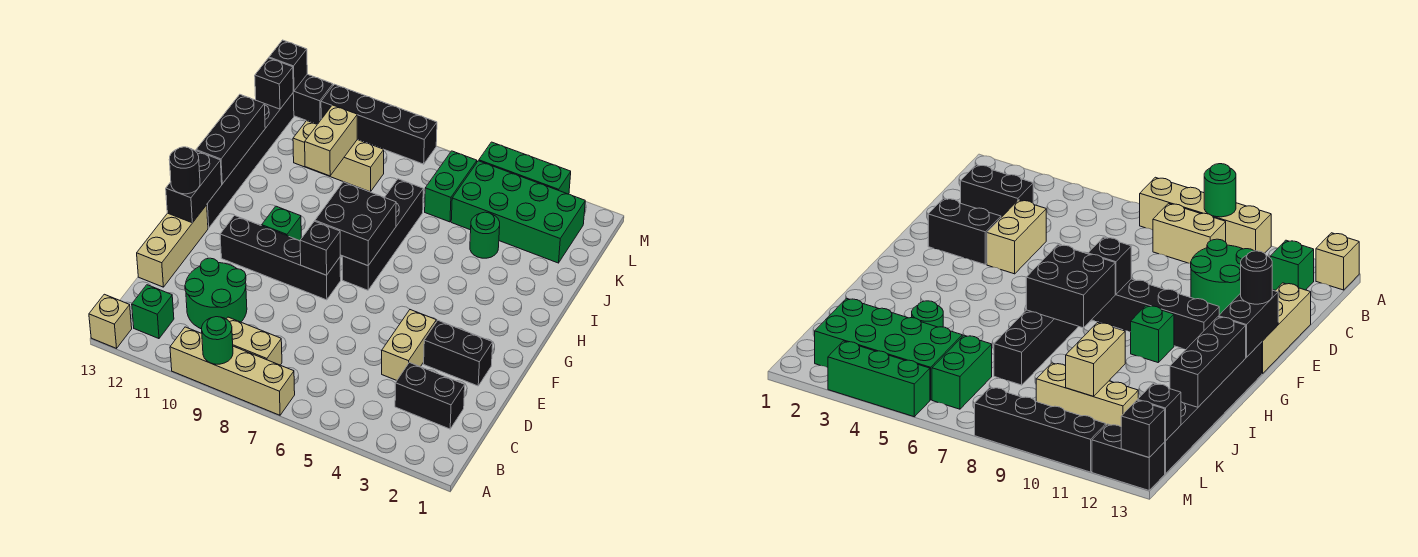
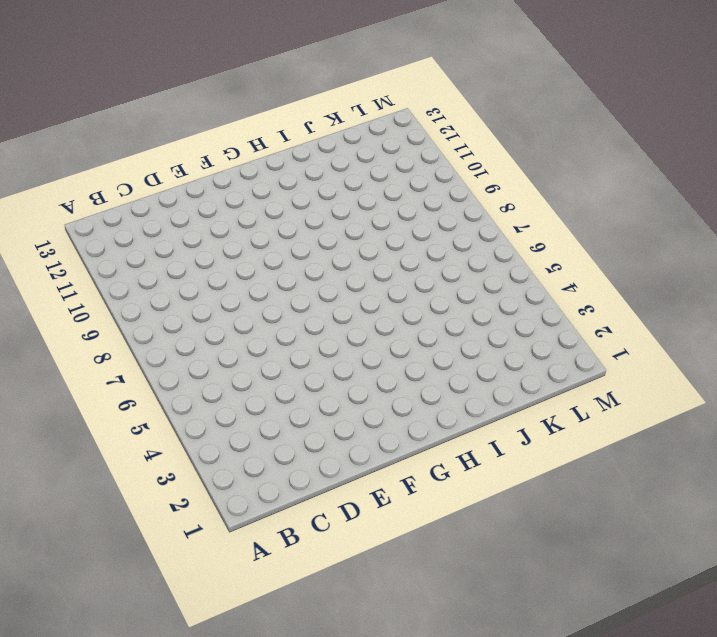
none -> tan 1x4 brick [170,327,295,415]
none -> tan 1x1 brick [89,294,132,348]
none -> tan 1x2 brick [227,317,282,365]

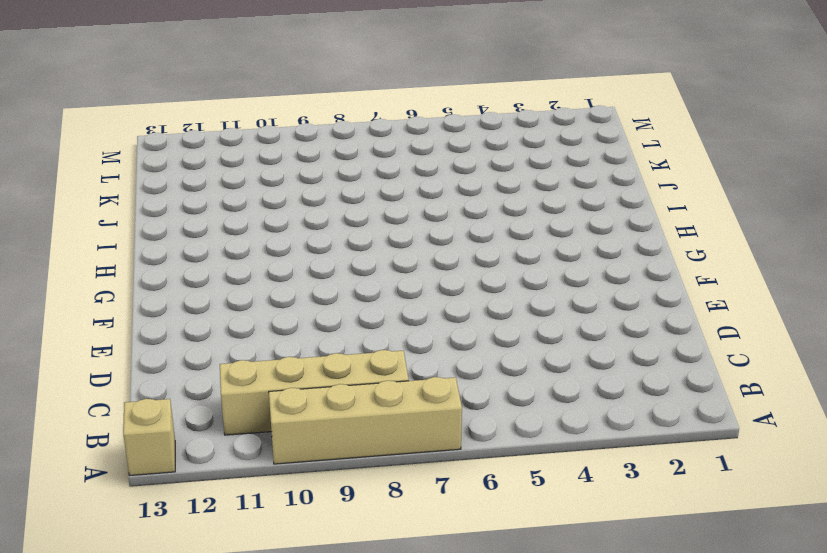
tan 1x4 brick [220,350,409,435] -> tan 1x2 brick [227,317,282,365]
none -> green 1x1 brick [132,285,174,339]
none -> black 1x2 brick [395,362,465,429]
none -> green 2x2 round brick [185,258,247,329]

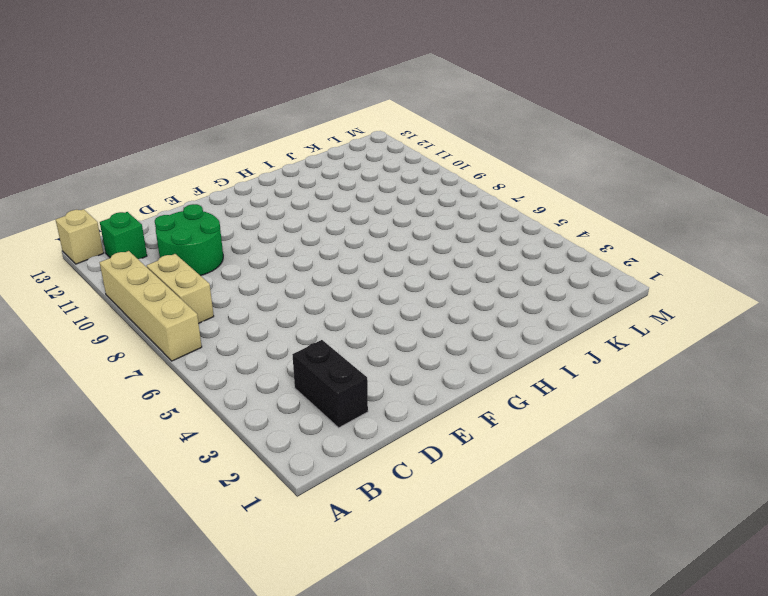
none -> tan 1x2 brick [382,310,436,380]
none -> tan 1x3 brick [137,205,208,287]
none -> black 1x2 brick [424,321,493,386]

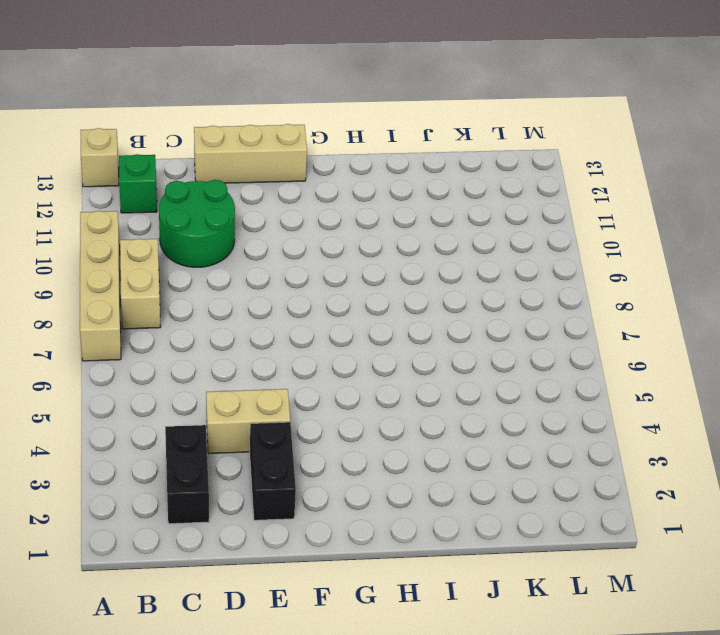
none -> black 1x4 brick [220,215,341,300]
none -> black 1x4 brick [342,179,423,290]
none -> green 1x1 brick [262,206,301,241]

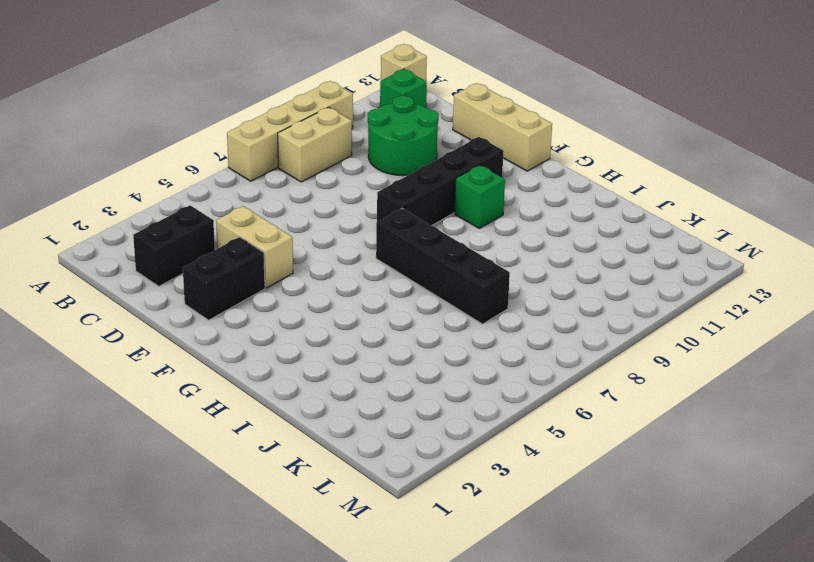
none -> black 1x6 brick [207,93,294,228]
none -> green 1x1 round brick [470,212,500,258]
none -> green 2x4 brick [451,161,585,263]

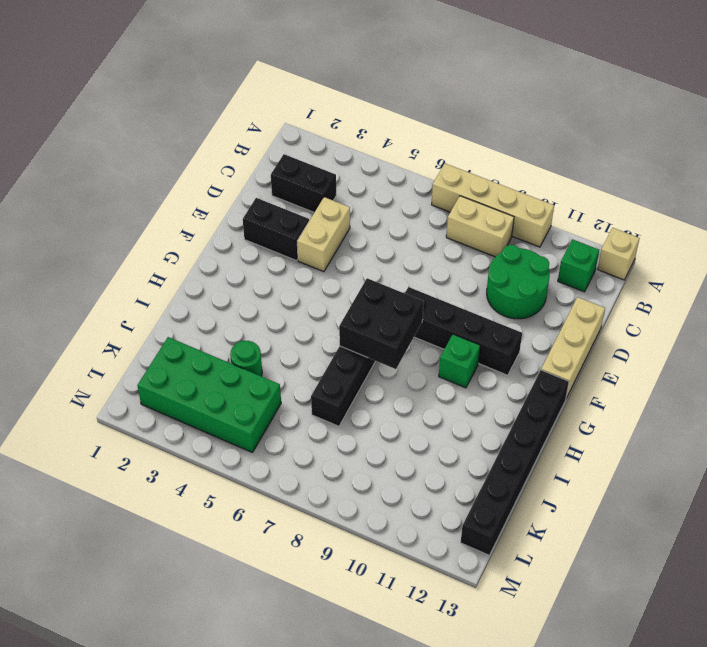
none -> green 1x2 brick [425,151,477,222]
none -> tan 1x3 brick [293,121,384,192]
none -> green 1x3 brick [479,142,571,194]

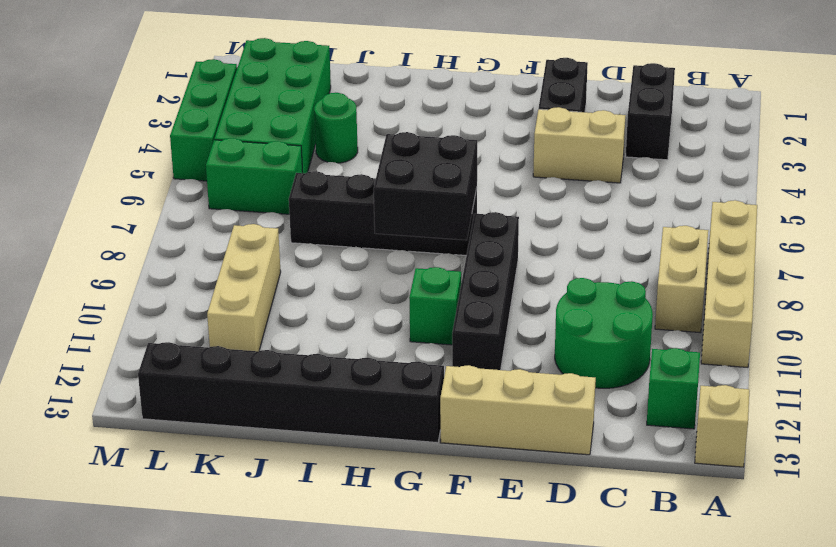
none -> black 1x4 brick [321,84,437,164]
none -> black 1x2 brick [293,74,333,124]
none -> green 1x1 round brick [202,317,233,364]

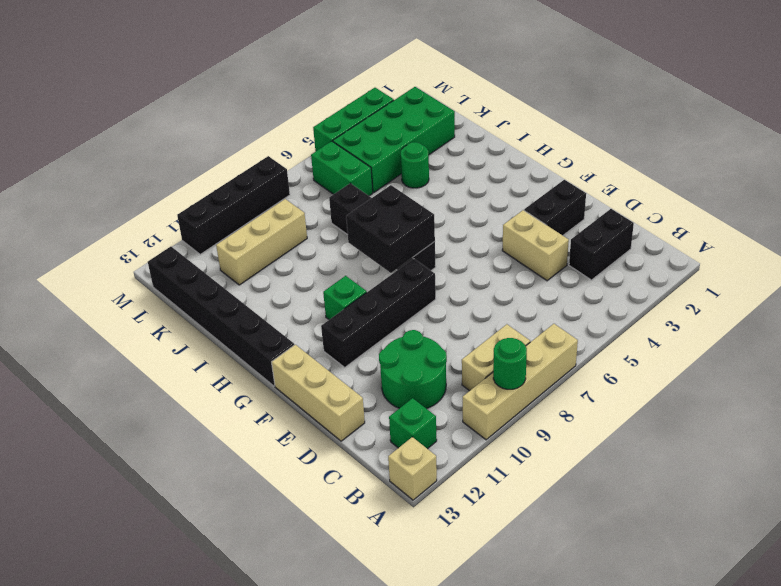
none -> black 1x2 brick [293,74,333,124]
none -> black 1x1 brick [300,221,340,275]
none -> black 1x2 brick [166,151,222,223]

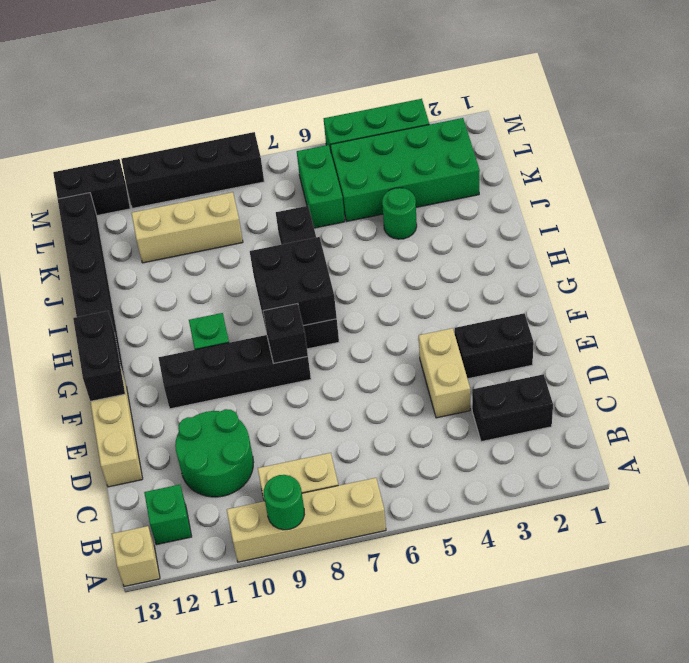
none -> black 1x3 brick [196,95,265,184]
none -> tan 1x2 brick [305,105,357,176]
none -> black 1x1 brick [255,58,293,109]

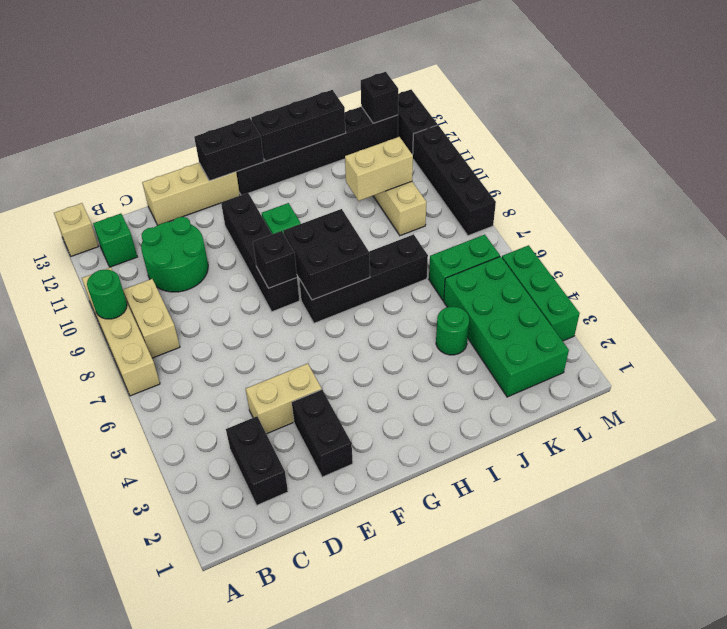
none -> black 1x1 brick [269,40,307,91]
none -> black 1x1 round brick [169,147,200,194]

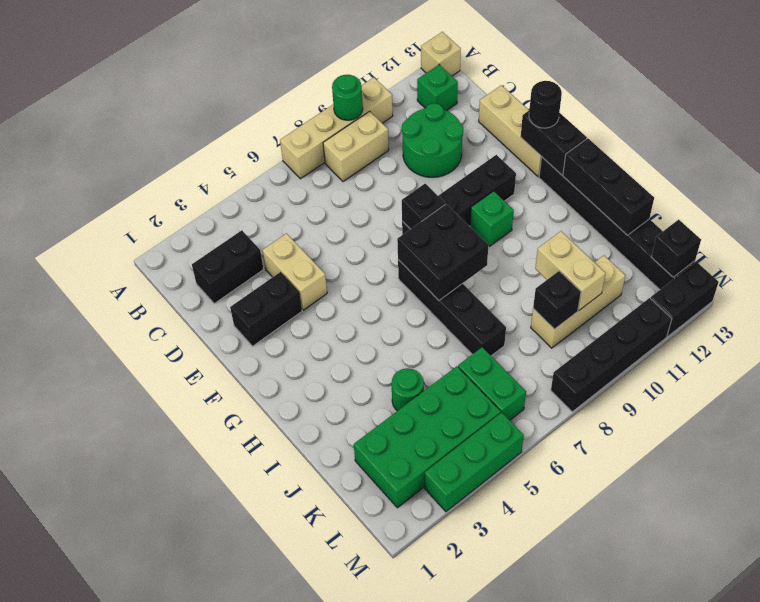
black 1x1 brick [533,271,581,329] -> black 1x1 brick moved to [269,40,307,91]

